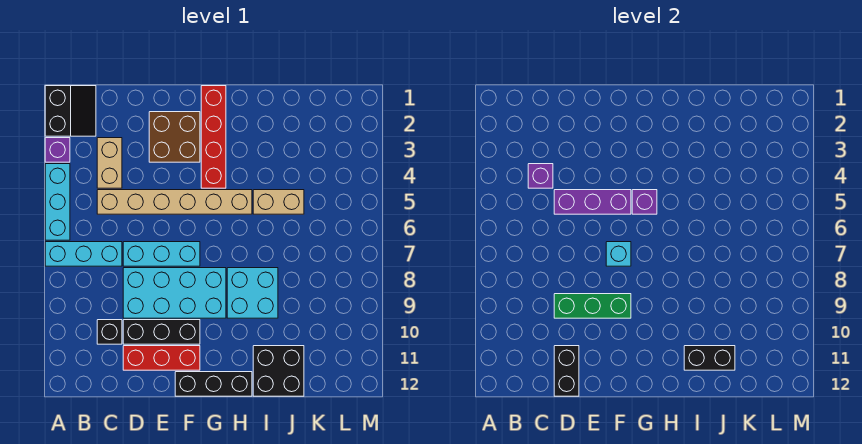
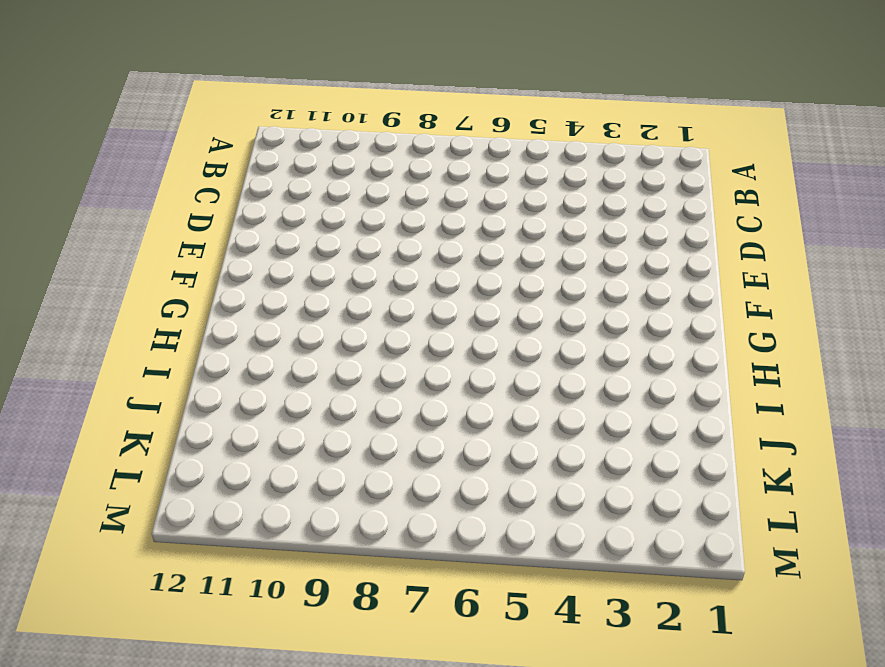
none -> black 2x2 slope [45,86,96,136]
none -> purple 1x1 brick [45,138,70,162]
none -> cyan 1x3 brick [45,164,70,240]

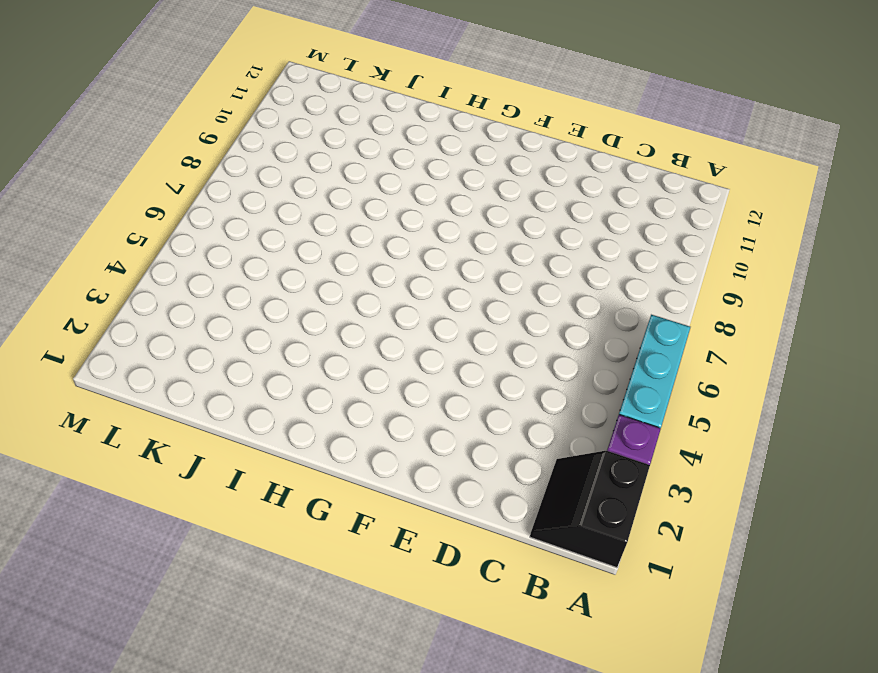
none -> cyan 1x3 brick [45,242,122,266]
none -> tan 1x2 brick [97,138,122,188]
none -> tan 1x6 brick [97,190,252,214]

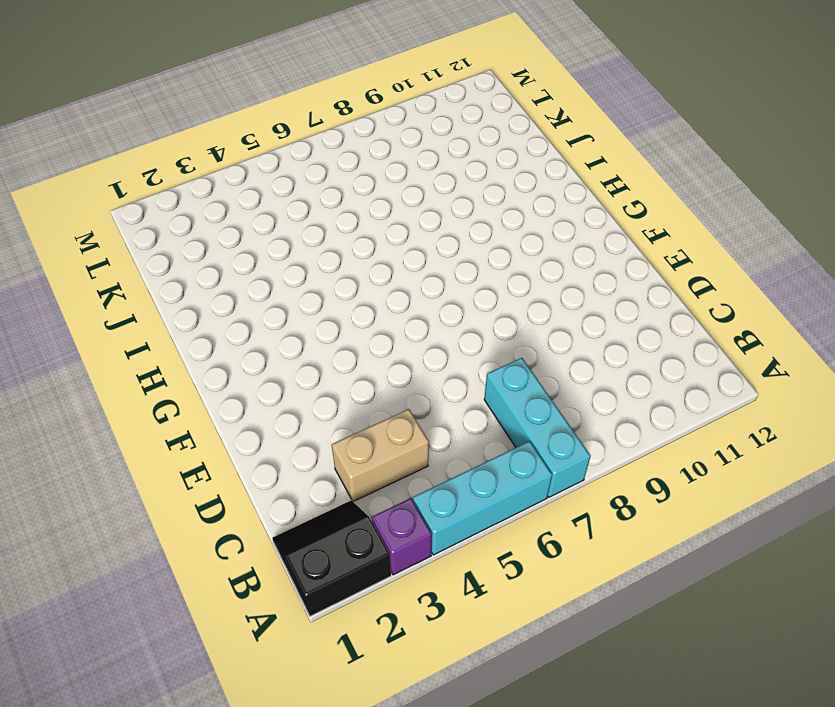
none -> tan 1x6 brick [97,190,252,214]
none -> black 1x1 brick [97,320,122,344]
none -> cyan 1x3 brick [123,242,200,266]

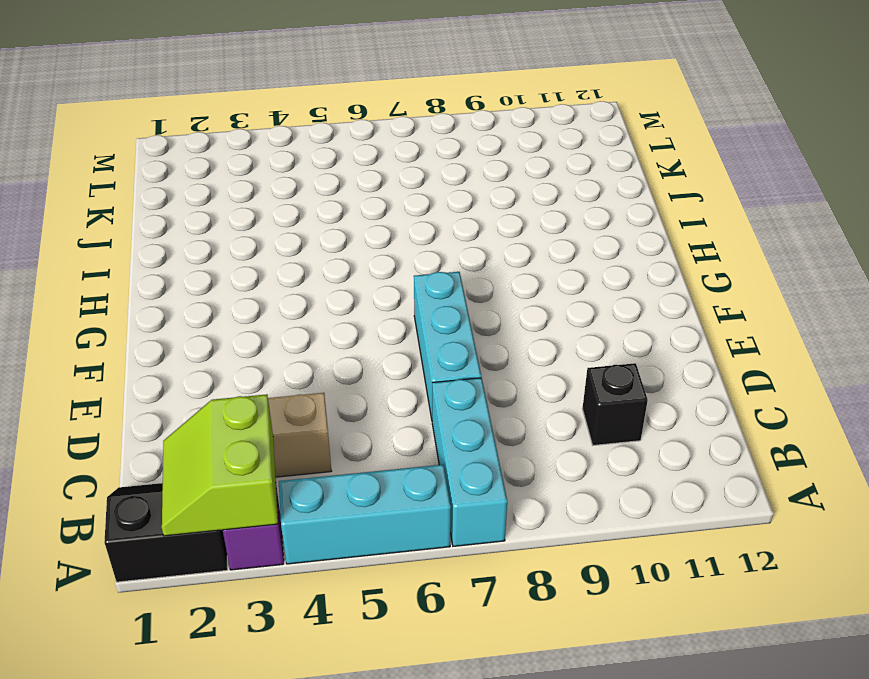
lime 2x2 slope [162,394,278,536] -> none
none -> tan 1x6 brick [97,190,252,214]
none -> cyan 2x4 brick [123,268,226,318]
none -> black 1x3 brick [123,320,200,344]

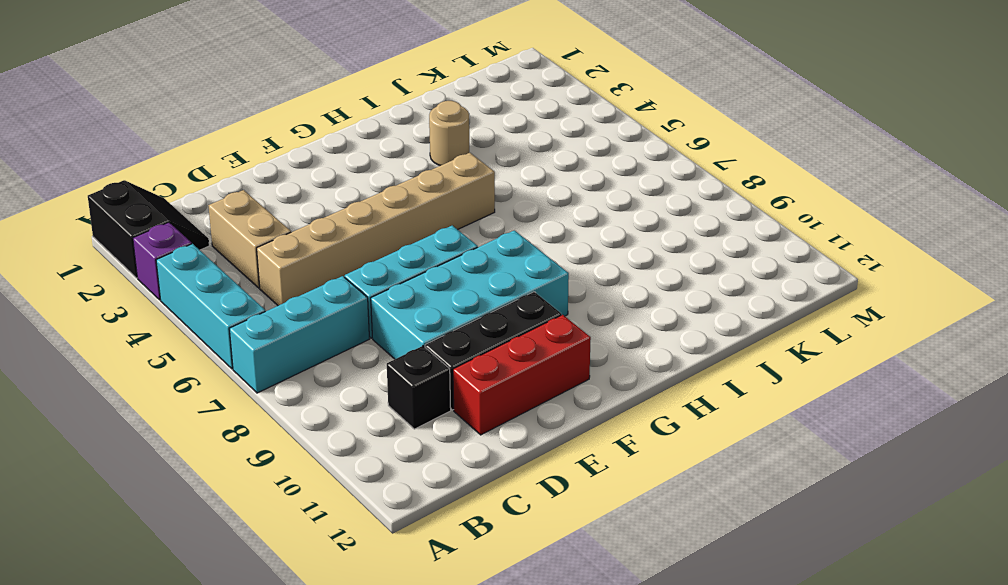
tan 1x1 round brick [429,101,469,166] -> none
none -> brown 2x2 brick [149,112,200,162]
none -> black 1x3 brick [175,372,252,396]
none -> red 1x4 brick [201,86,226,188]

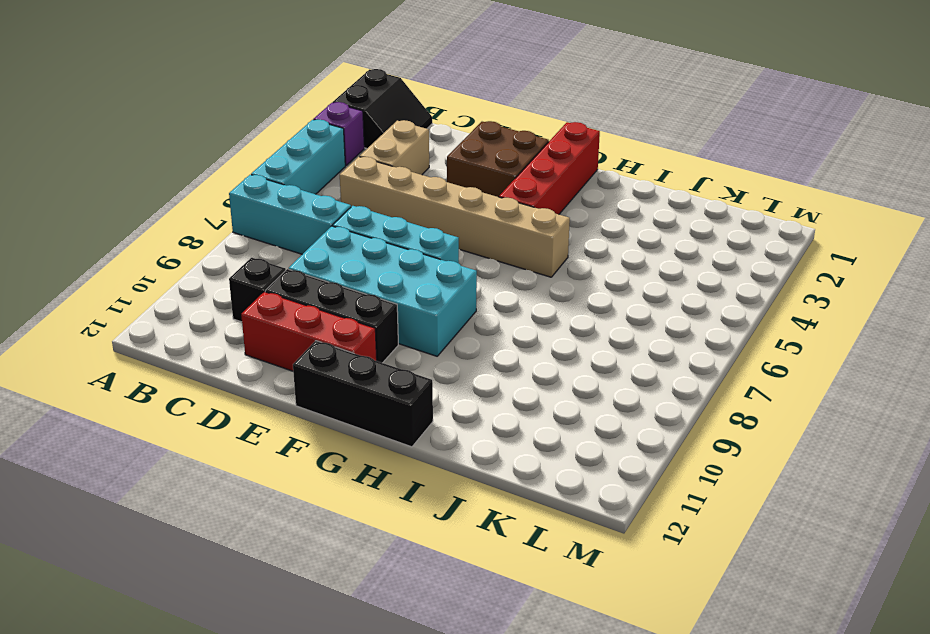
none -> cyan 2x2 brick [227,268,278,318]
none -> tan 1x2 brick [253,190,304,214]
none -> black 2x2 brick [253,346,304,396]

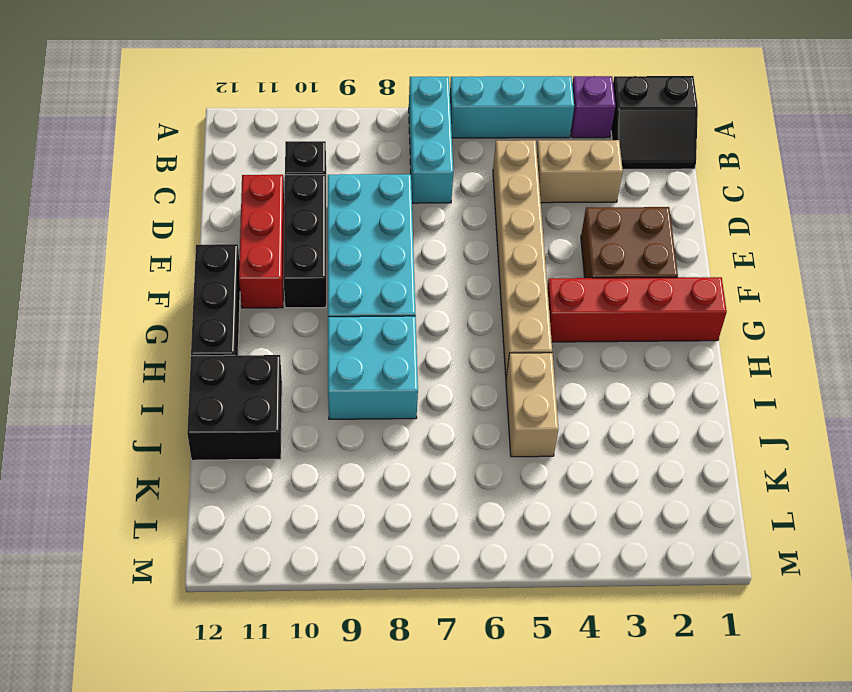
none -> cyan 1x3 brick [123,242,200,266]
none -> purple 1x1 brick [528,164,553,188]
none -> purple 1x3 brick [554,190,631,214]

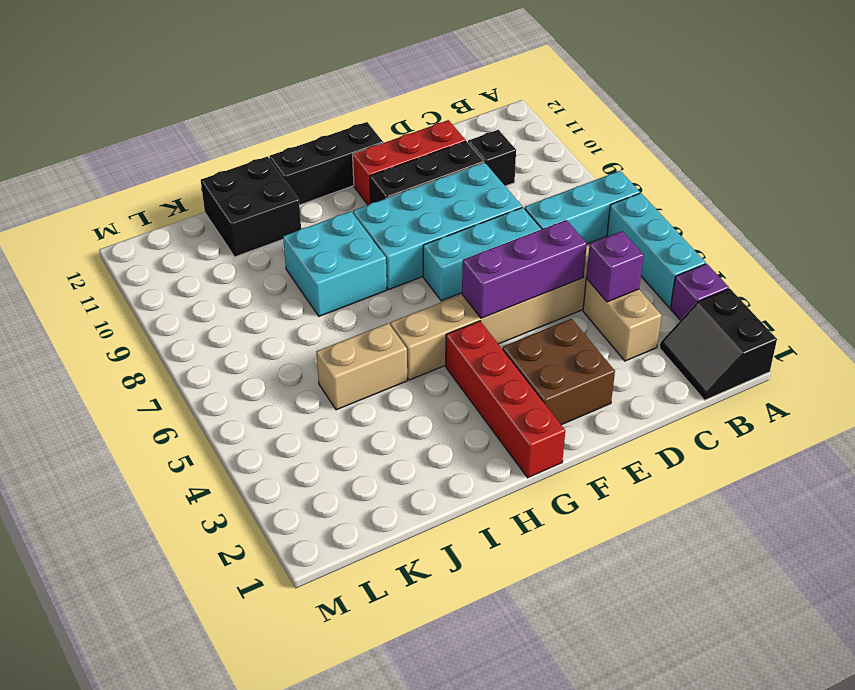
none -> green 1x3 brick [554,294,631,318]
none -> black 1x2 brick [554,346,579,396]
none -> cyan 1x1 brick [606,242,631,266]

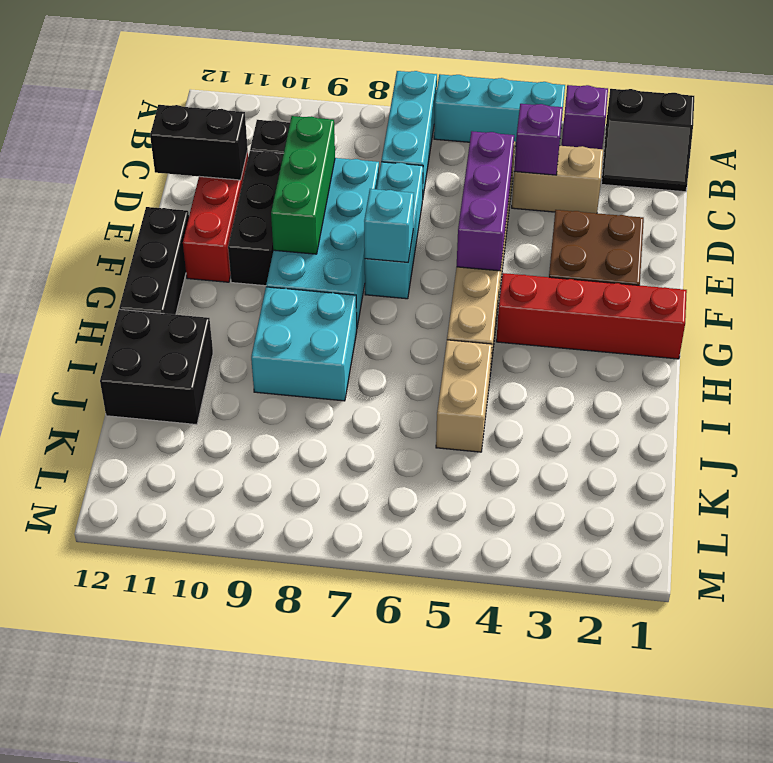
none -> purple 1x1 brick [632,190,657,214]
none -> black 1x2 brick [684,346,735,370]

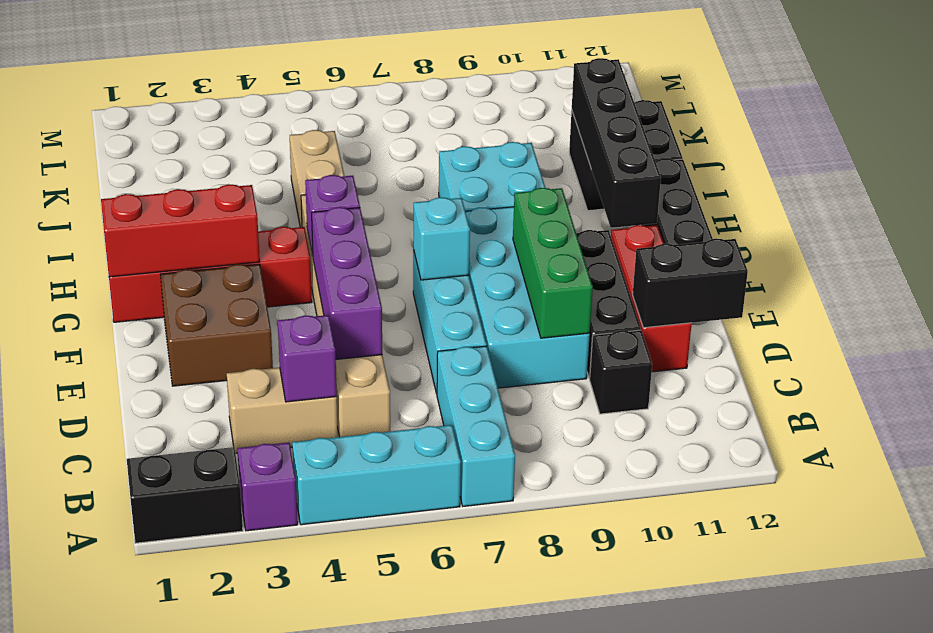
red 1x3 brick [101,184,260,277] -> none
black 1x4 brick [572,58,661,228] -> black 1x2 brick [684,346,735,370]

